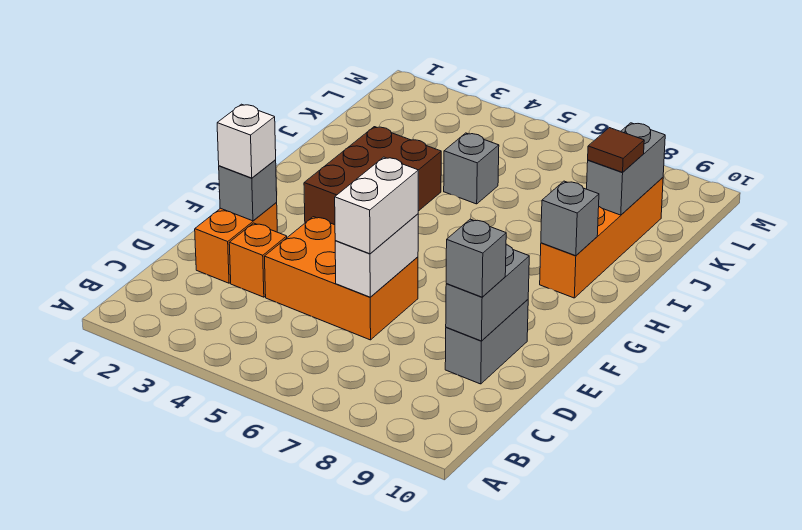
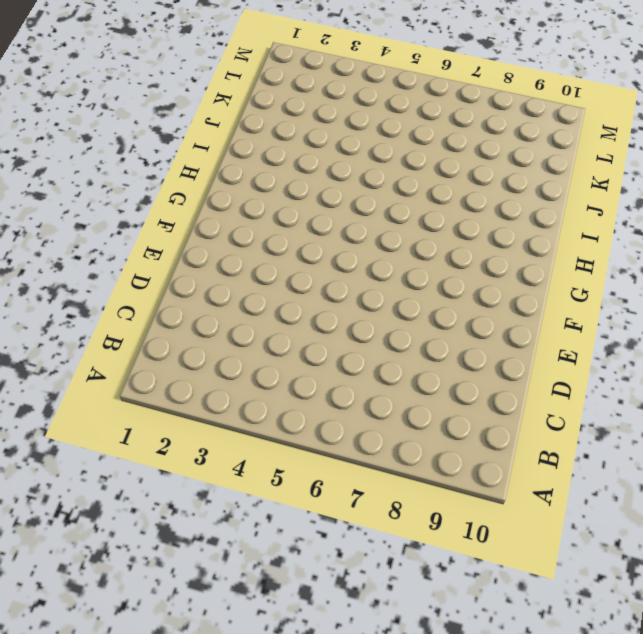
none -> orange 1x2 brick [195,203,277,283]
none -> orange 1x1 brick [229,223,287,297]
none -> orange 2x3 brick [265,217,418,340]

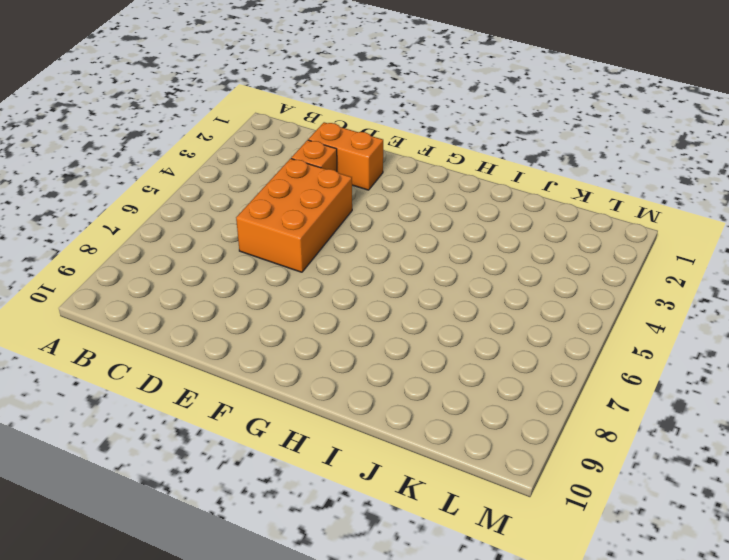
none -> grey 1x2 brick [445,300,528,384]
none -> brown 2x3 brick [304,127,441,225]
none -> orange 1x4 brick [540,178,663,298]

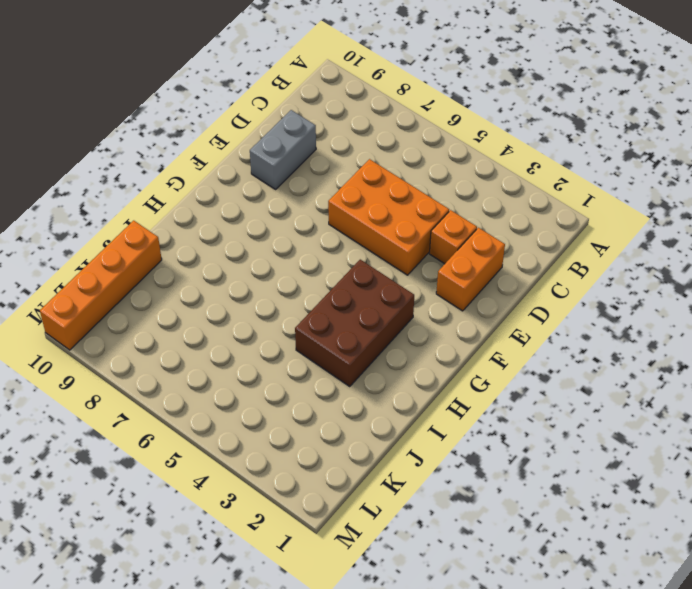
orange 1x4 brick [40,221,162,350] -> orange 1x4 brick moved to [540,178,663,298]
none -> grey 1x1 brick [444,133,499,204]
none -> white 1x2 brick [335,214,418,297]
none -> grey 1x2 brick [446,245,529,341]

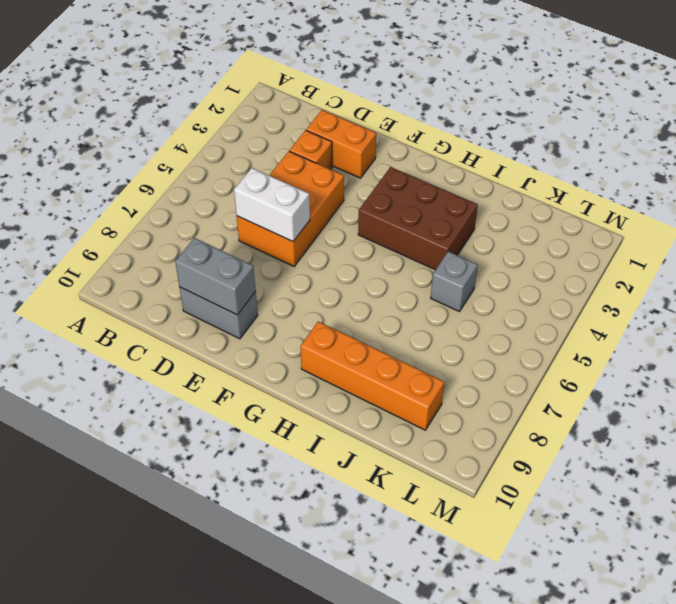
none -> grey 1x1 brick [219,160,277,221]
none -> grey 1x1 brick [541,181,599,256]
none -> grey 1x2 brick [587,123,665,215]

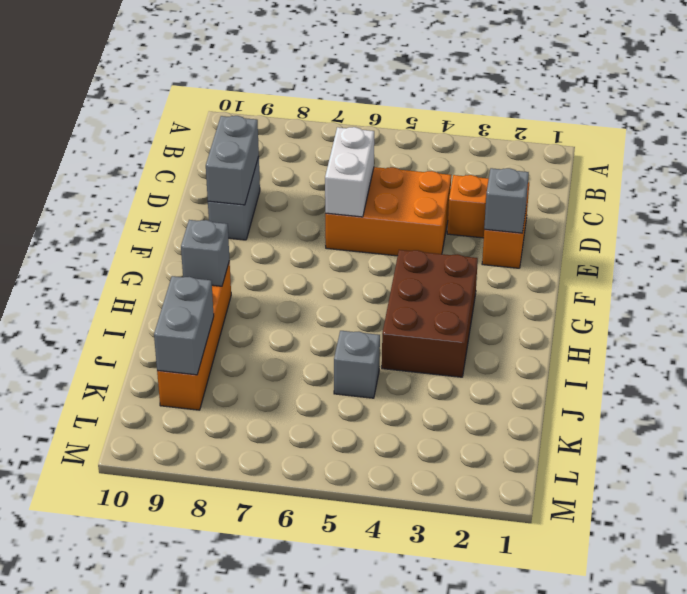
none -> white 1x2 brick [335,157,418,254]
none -> grey 1x1 brick [446,219,506,297]
none -> white 1x1 brick [217,104,276,178]

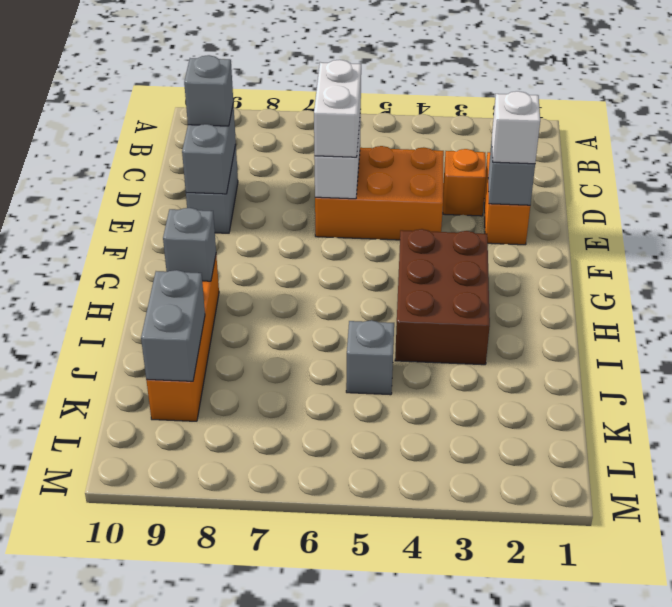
none -> brown 1x1 tile [588,128,644,172]

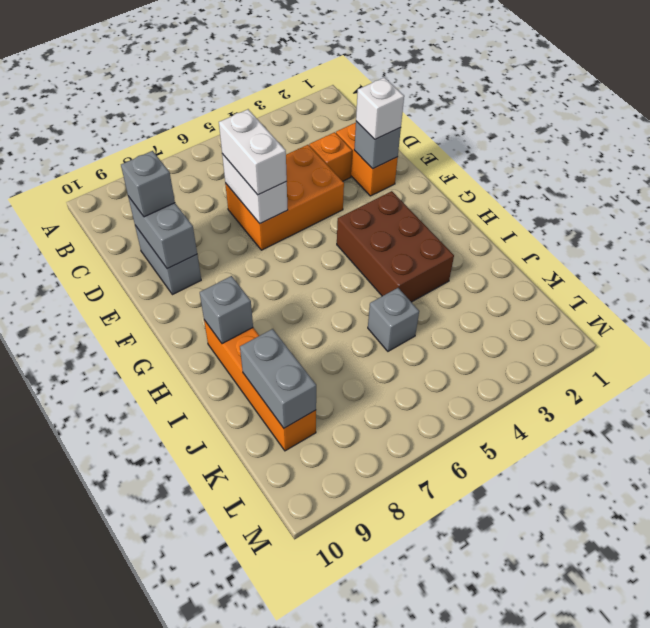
none -> brown 1x1 tile [588,128,644,172]

